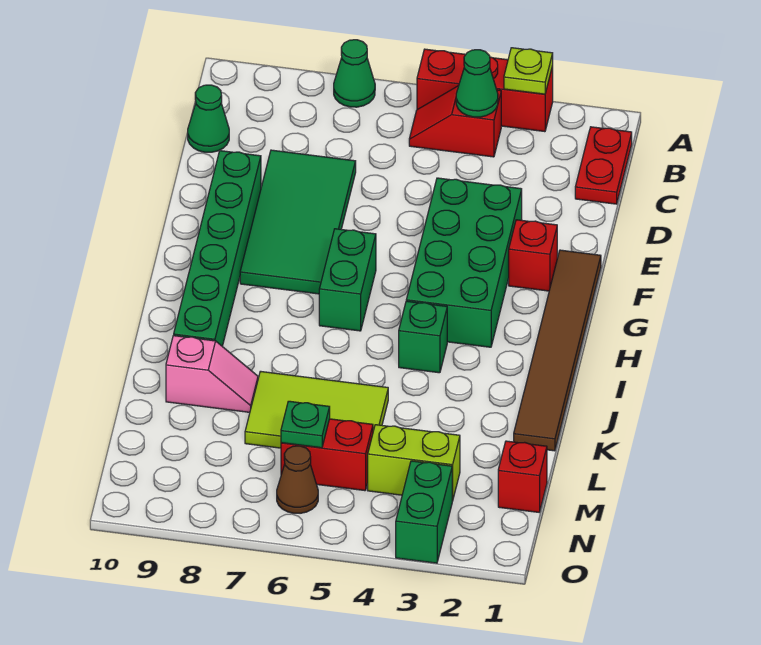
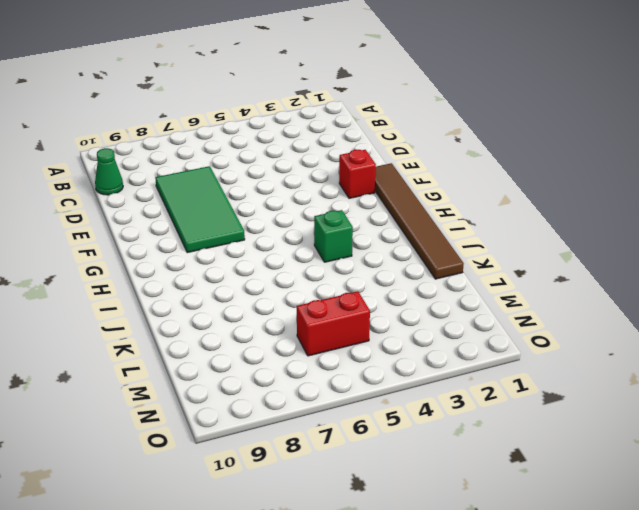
none -> red 1x3 brick [417,49,553,132]
none -> green 1x1 cone [334,40,375,107]
none -> red 1x2 plate [575,127,632,204]

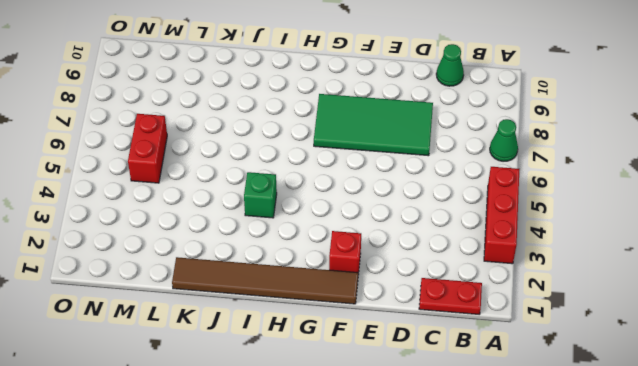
none -> red 1x2 slope [409,86,501,157]
none -> green 2x4 brick [406,178,522,347]
none -> green 1x6 brick [174,151,261,346]

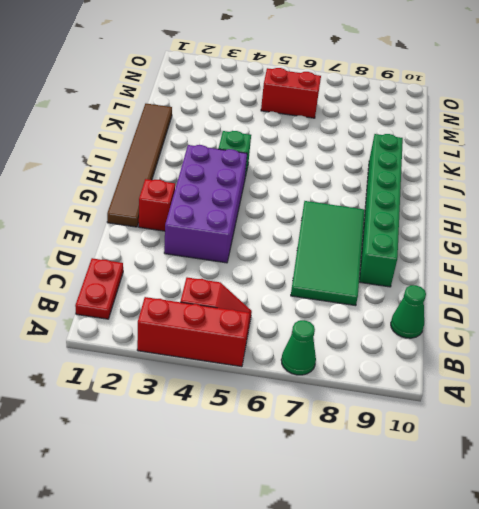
purple 2x4 brick [164,145,247,263] -> green 2x4 brick [406,178,522,347]
none -> green 1x2 brick [319,229,376,331]
none -> lime 2x3 tile [245,371,388,448]
none -> pink 1x2 slope [166,336,258,412]

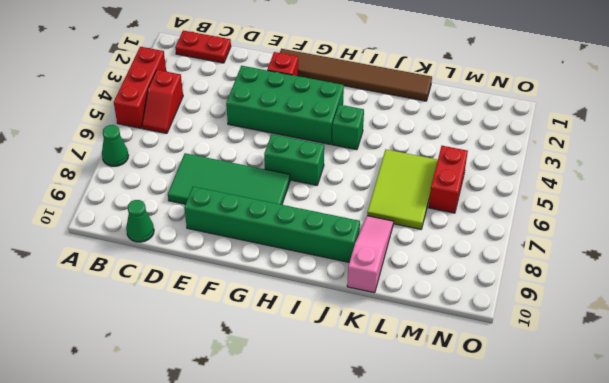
pink 1x3 slope [347,216,394,293] -> pink 1x2 slope [166,336,258,412]
none -> red 1x1 brick [498,441,547,512]
none -> lime 1x2 brick [368,425,460,501]
none -> green 1x2 brick [396,461,452,563]

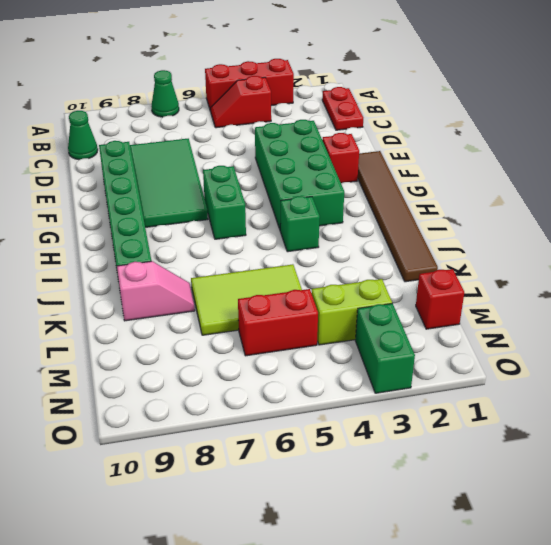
none -> brown 1x1 cone [277,446,318,513]
none -> lime 1x1 plate [504,48,553,94]
none -> green 1x1 cone [456,50,498,117]

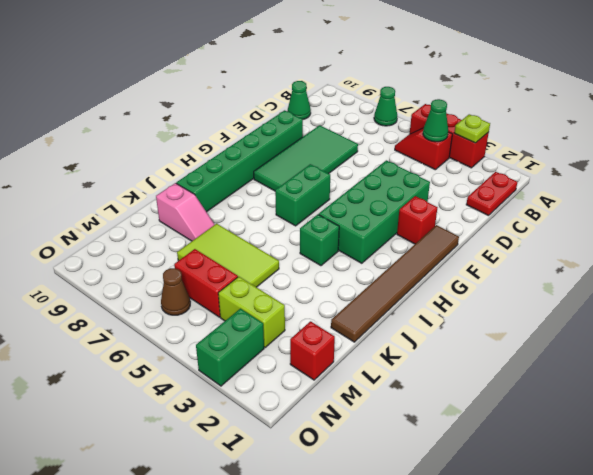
none -> green 1x1 plate [281,401,330,448]

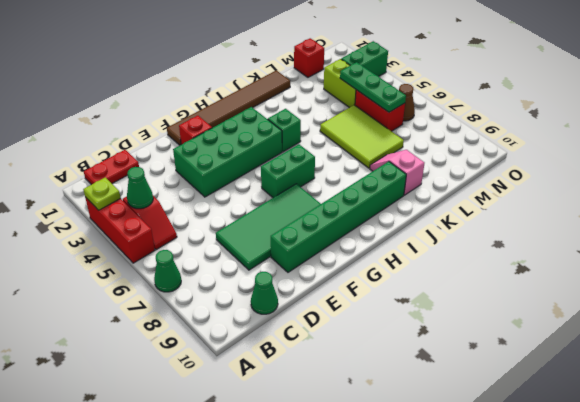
green 1x3 plate [340,62,406,112] -> green 1x1 plate [281,401,330,448]

